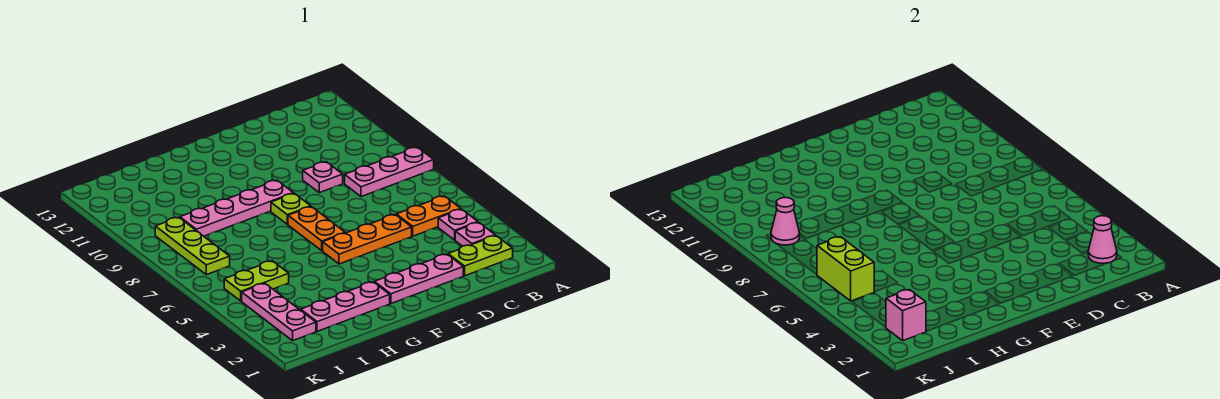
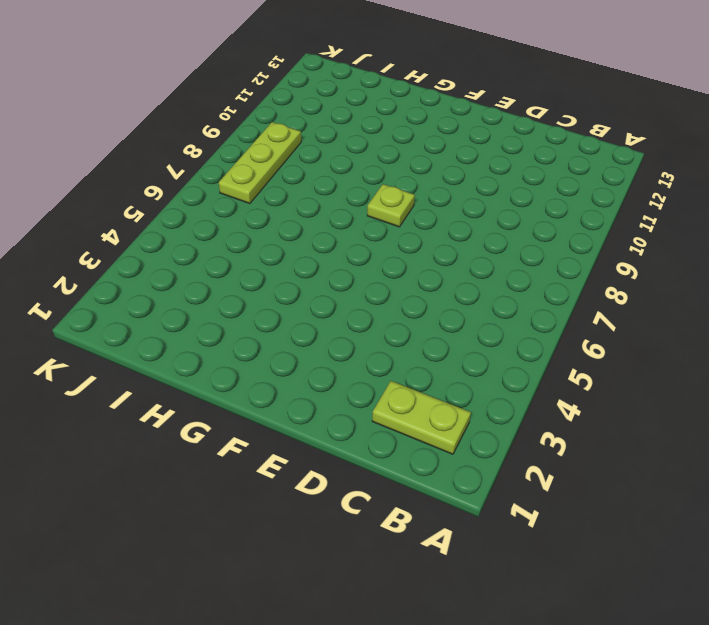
none -> pink 1x3 plate [345,147,434,197]
none -> pink 1x1 plate [455,222,495,246]
none -> pink 1x1 plate [438,209,478,240]

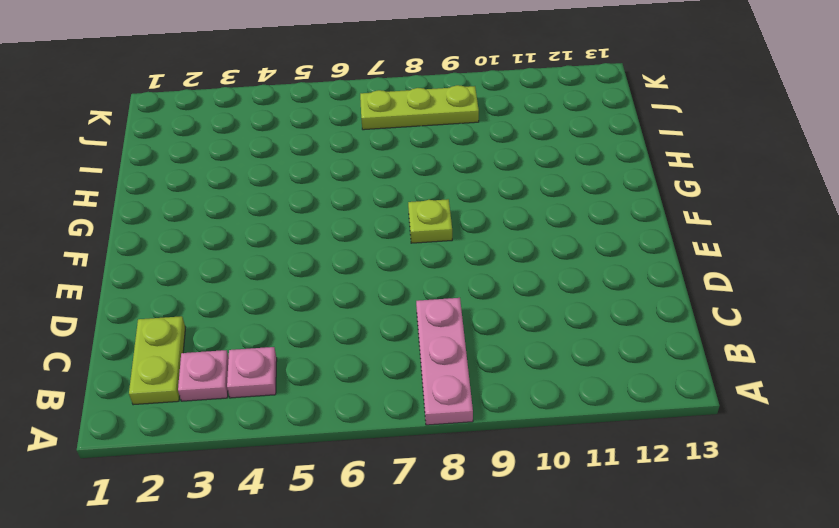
none -> orange 1x2 plate [396,196,460,236]
none -> pink 1x3 plate [374,254,463,304]
none -> orange 1x3 plate [323,215,412,264]

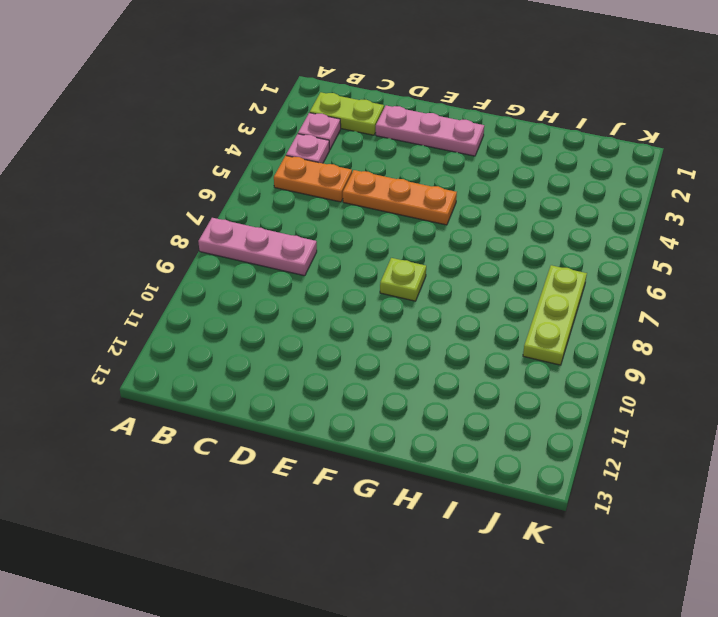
none -> pink 1x1 plate [303,162,343,193]
none -> orange 1x2 plate [288,207,345,251]
none -> pink 1x4 plate [180,180,293,236]

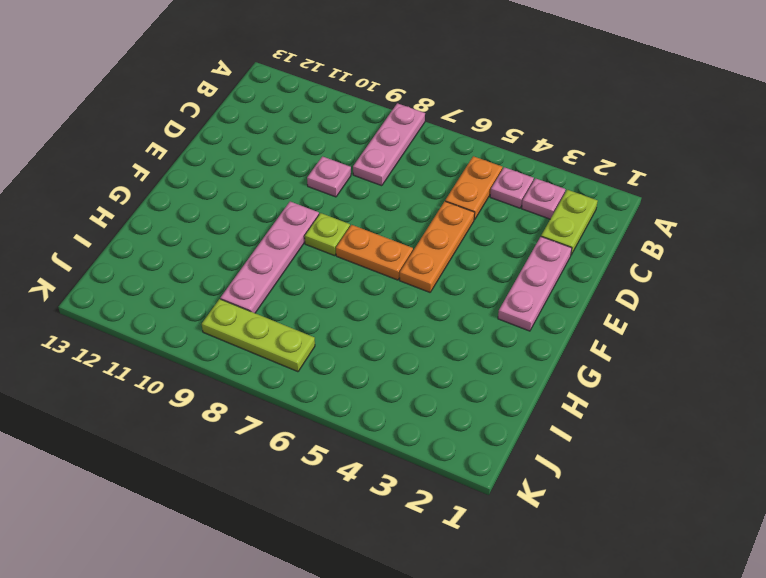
none -> pink 1x3 plate [301,282,390,331]
none -> lime 1x2 plate [224,261,289,301]
none -> pink 1x3 plate [242,283,316,341]

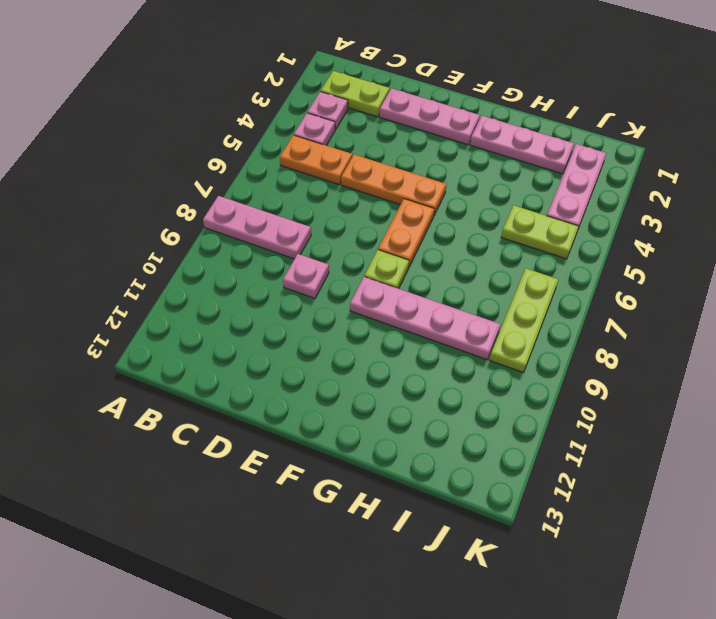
none -> pink 1x1 cone [1088,216,1117,263]
none -> pink 1x1 brick [886,290,926,341]
none -> lime 1x2 brick [817,237,874,301]

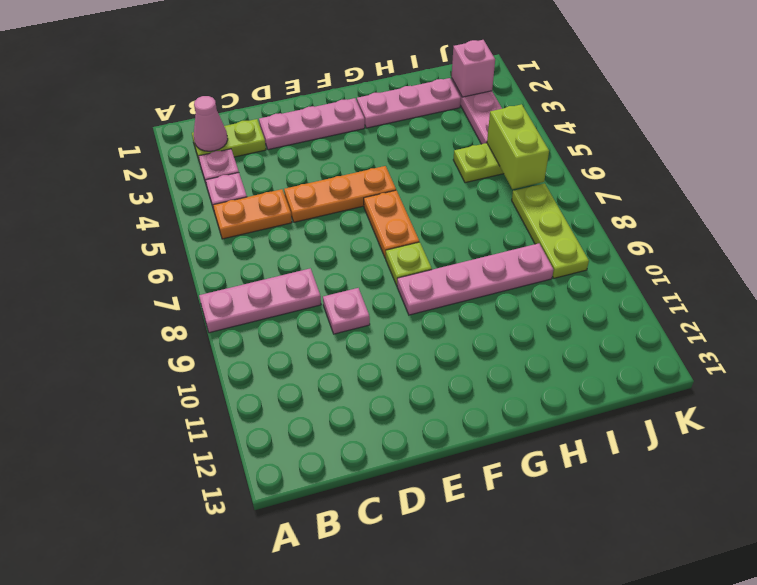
none -> pink 1x1 cone [771,197,800,245]

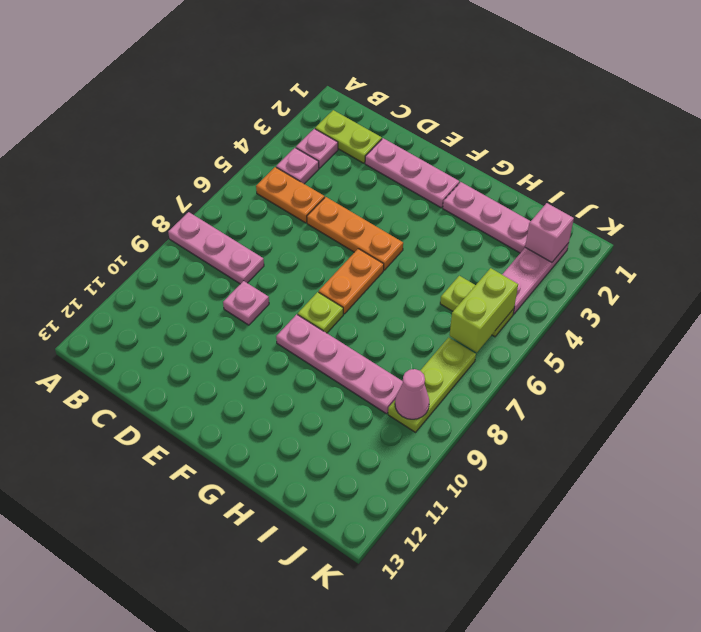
none -> pink 1x1 cone [1088,216,1117,263]

